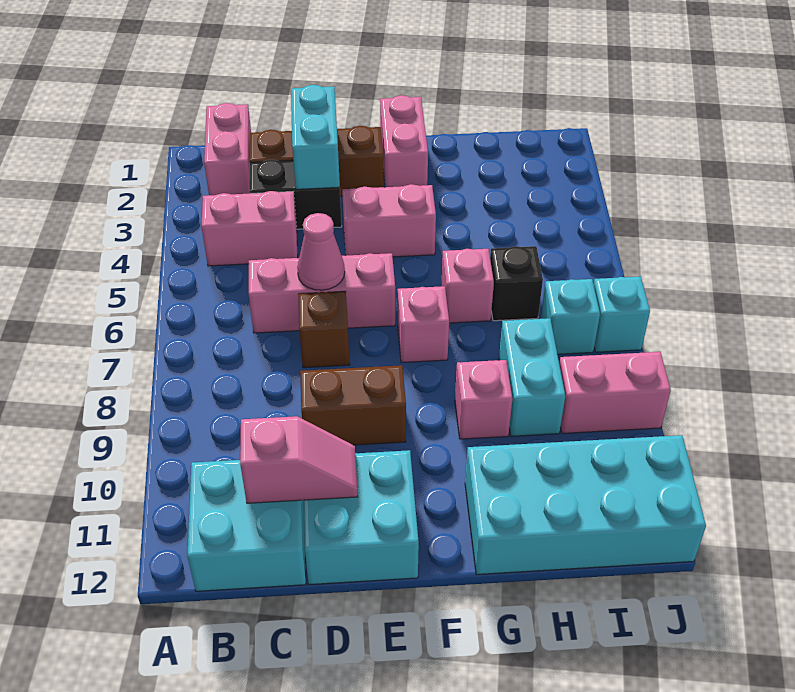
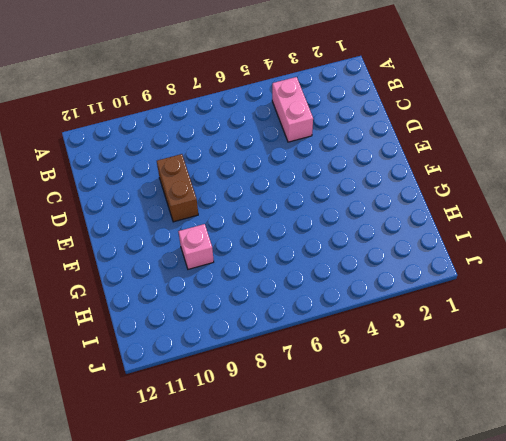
none -> pink 1x2 brick [204,103,251,195]
none -> cyan 2x2 brick [187,460,306,591]
none -> brown 1x3 brick [250,126,384,196]

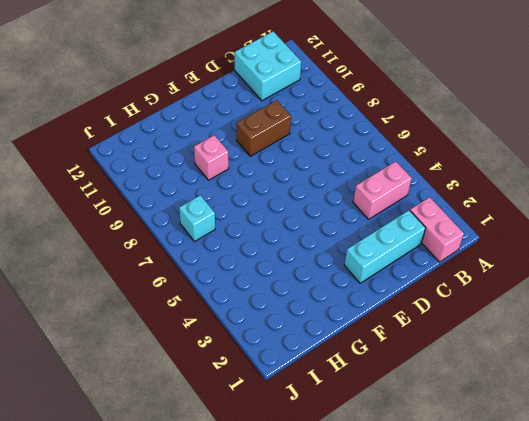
cyan 1x3 brick [344,210,426,283] -> brown 1x3 brick [250,126,384,196]
none -> black 1x2 brick [249,160,342,229]
none -> pink 1x3 brick [249,253,395,333]
none -> brown 1x1 brick [298,291,350,368]

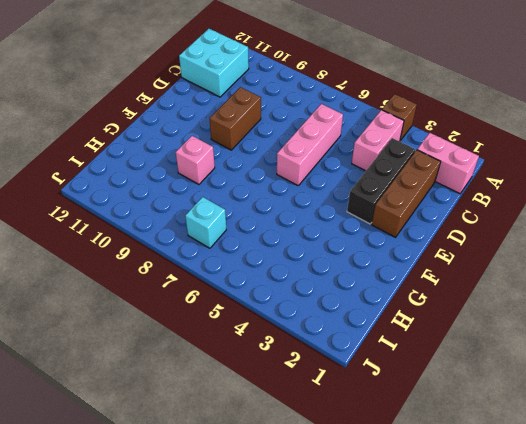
brown 1x1 brick [382,94,417,141] -> brown 1x1 brick moved to [298,291,350,368]
black 1x3 brick [347,138,415,224] -> black 1x2 brick [249,160,342,229]
none -> cyan 2x2 brick [304,450,419,585]
none -> pink 1x2 brick [342,184,436,257]
none -> pink 1x2 brick [380,95,428,187]

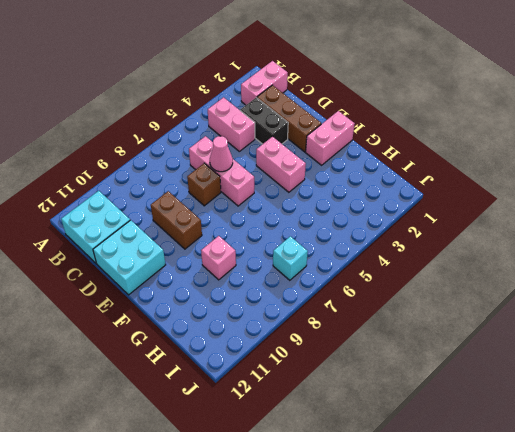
none -> pink 1x1 brick [398,286,449,363]
none -> pink 1x1 brick [441,249,494,323]
none -> cyan 2x4 brick [465,435,706,575]

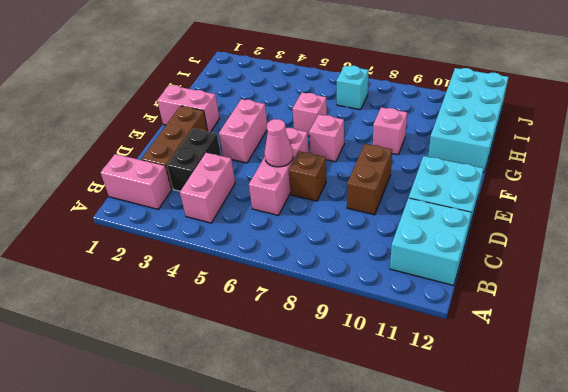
none -> black 1x1 brick [490,246,543,321]
none -> cyan 1x2 brick [499,318,565,436]
none -> pink 1x2 brick [559,352,671,433]

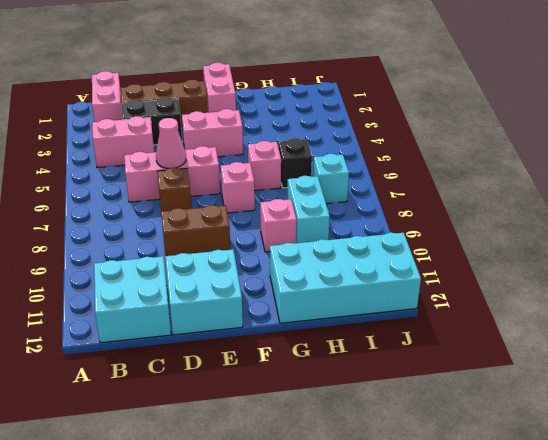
none -> pink 1x2 brick [559,352,671,433]
none -> cyan 1x1 brick [594,276,650,352]
none -> pink 1x2 slope [240,416,358,503]

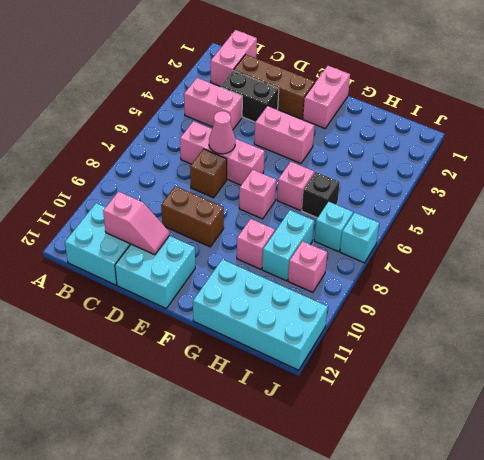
pink 1x1 brick [288,241,327,292] -> pink 1x2 brick [559,352,671,433]
none -> cyan 1x2 brick [291,85,340,189]

